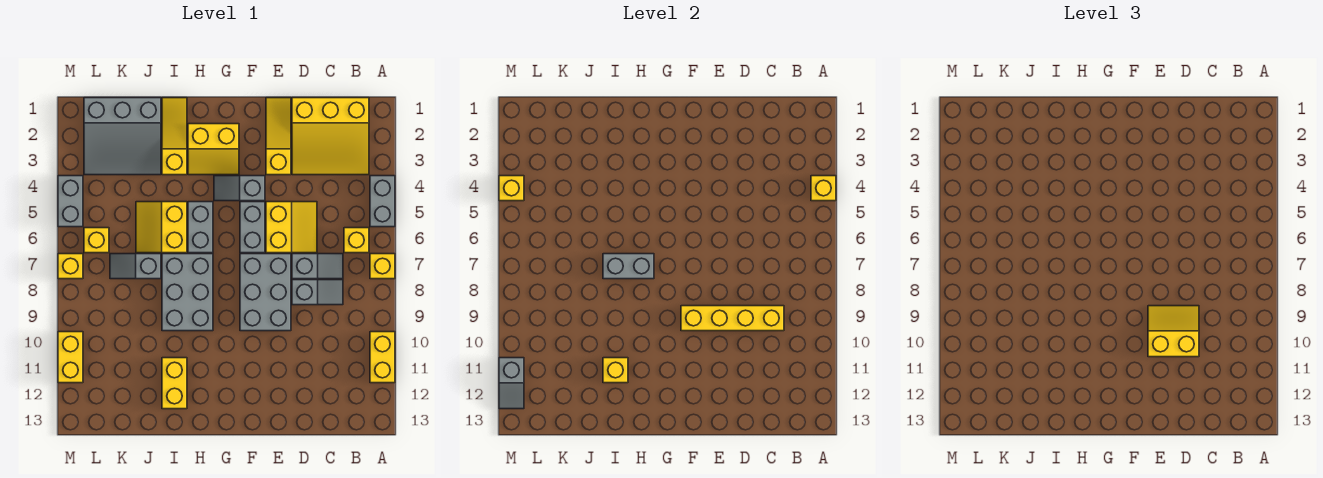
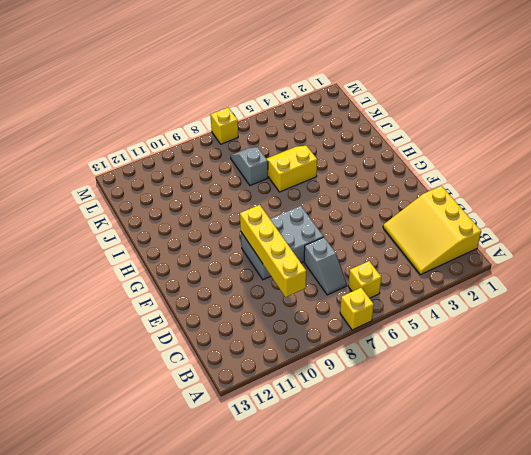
none -> grey 1x2 brick [370,176,395,227]
none -> yellow 1x2 brick [370,332,395,383]
none -> grey 1x2 slope [292,280,343,305]
none -> yellow 2x2 slope [266,202,317,253]

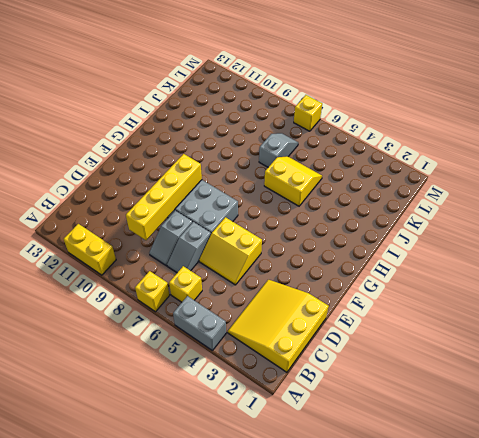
none -> yellow 1x3 slope [266,98,291,175]
none -> grey 1x2 slope [214,176,265,201]
none -> grey 1x2 brick [240,202,265,253]
none -> yellow 2x2 slope [188,124,239,175]

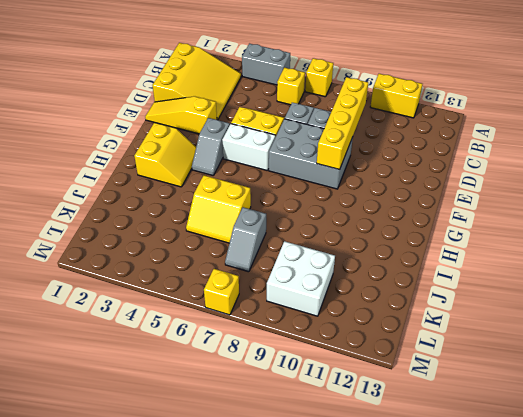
white 1x2 brick [222,124,275,171] -> grey 1x2 brick [240,202,265,253]
white 2x2 brick [267,241,335,316] -> none
none -> grey 1x2 brick [188,202,213,253]
none -> grey 2x3 brick [162,254,213,331]
none -> yellow 1x3 slope [162,98,187,175]
none -> yellow 1x2 brick [162,358,187,409]

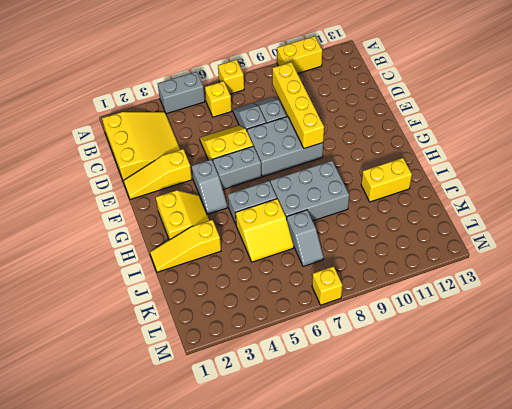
none -> grey 3x3 slope [84,98,161,175]
none -> yellow 1x1 brick [84,228,109,253]
none -> grey 1x2 brick [58,176,83,227]
none -> yellow 1x2 brick [58,332,83,383]

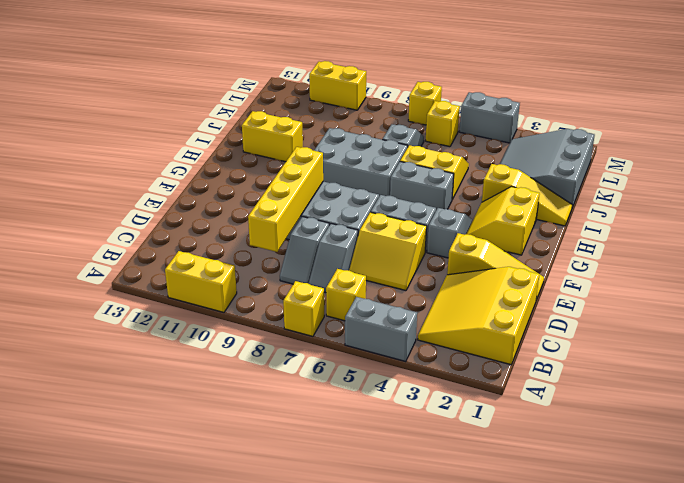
none -> yellow 1x1 brick [811,176,836,201]
none -> grey 1x2 brick [603,254,654,279]
none -> yellow 1x1 brick [603,358,628,383]
none -> yellow 1x1 brick [499,176,524,201]

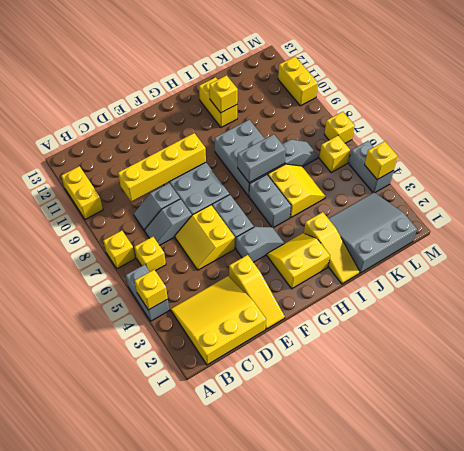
none -> grey 1x2 slope [499,358,524,409]
none -> yellow 2x2 slope [1148,306,1199,357]

